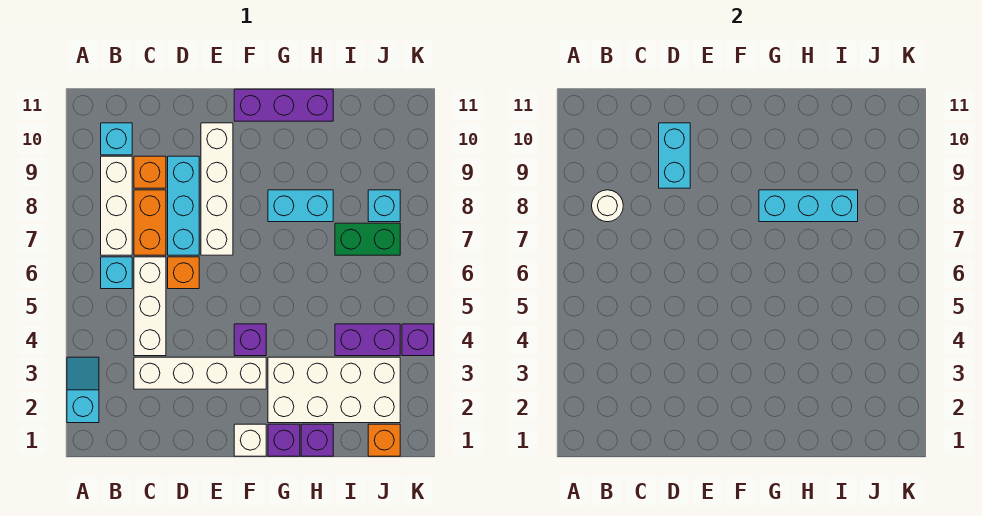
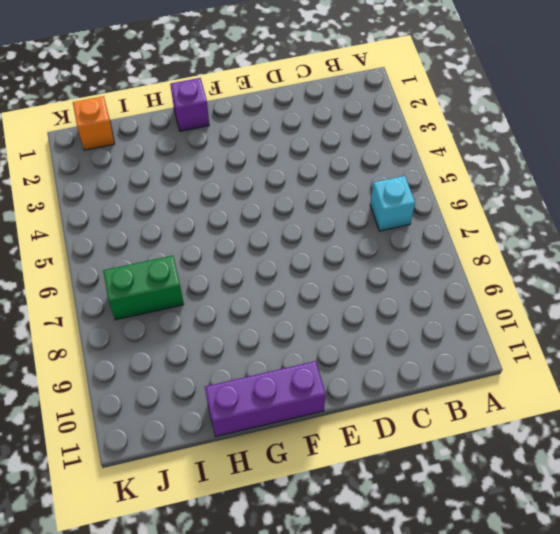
none -> cyan 1x2 slope [67,357,99,423]
none -> white 1x3 brick [101,156,132,255]
none -> cyan 1x1 brick [101,123,132,155]

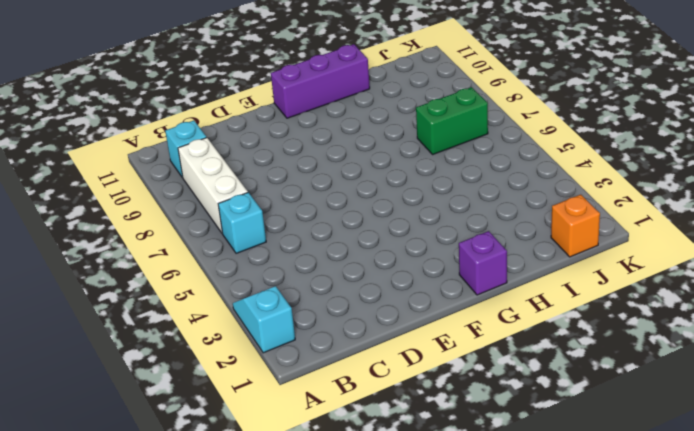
none -> white 1x4 brick [134,357,266,389]
none -> white 1x3 brick [134,257,166,356]
none -> orange 1x2 brick [134,190,166,255]

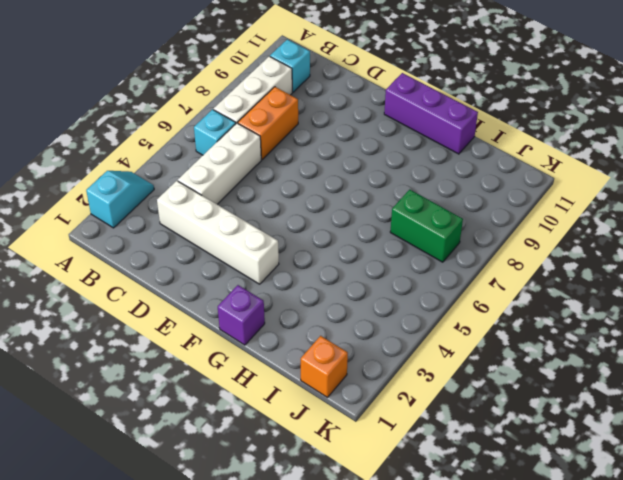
none -> orange 1x1 brick [134,156,166,188]
none -> orange 1x1 brick [168,257,199,289]
none -> cyan 1x3 brick [168,156,199,255]

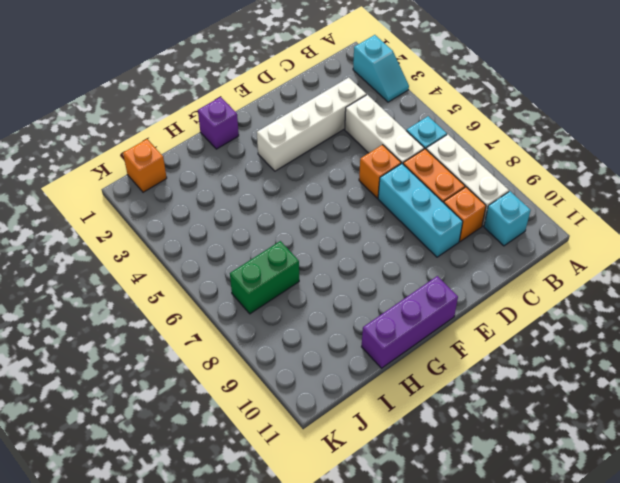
none -> white 1x4 brick [201,123,233,255]
none -> white 1x1 brick [234,424,266,456]
none -> purple 1x1 brick [234,324,266,356]

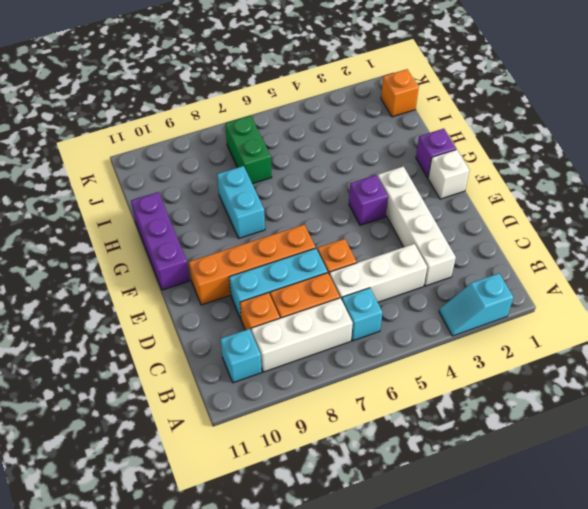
orange 1x4 brick [189,225,316,305] -> white 1x4 brick [201,123,233,255]
none -> white 2x4 brick [268,357,400,423]
none -> purple 1x1 brick [301,424,333,456]
none -> purple 1x2 brick [335,324,400,356]

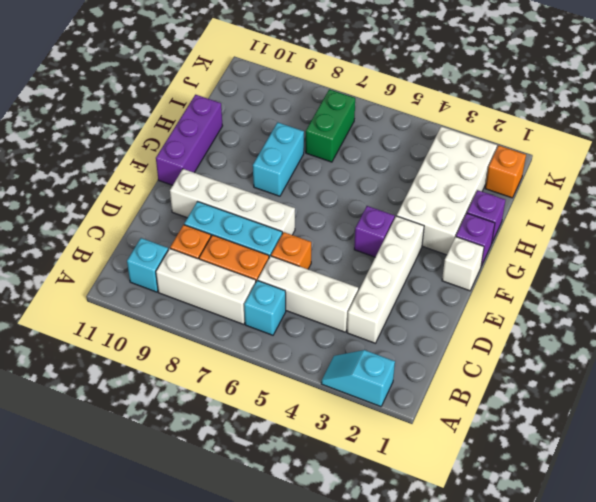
none -> purple 1x2 brick [335,324,400,356]
none -> cyan 1x1 brick [368,190,400,222]
none -> purple 1x1 brick [402,324,434,356]

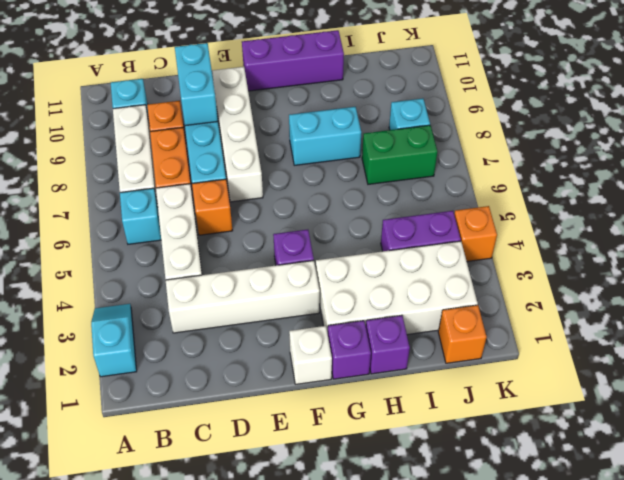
orange 1x1 brick [454,206,497,261] -> purple 1x1 brick [402,324,434,356]
none -> white 1x1 round brick [592,190,623,222]
none -> cyan 1x3 brick [759,190,858,222]

